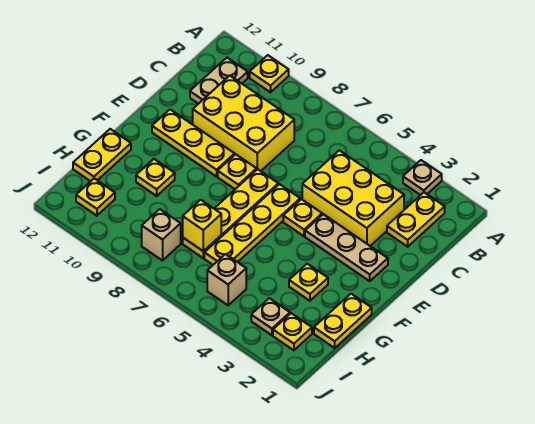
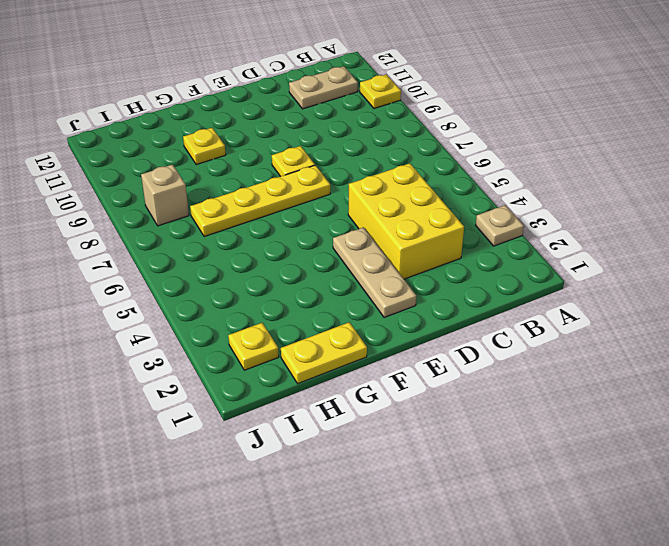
none -> yellow 1x2 plate [387,192,445,247]
none -> yellow 2x3 brick [193,76,294,171]
none -> yellow 1x1 plate [283,199,322,236]

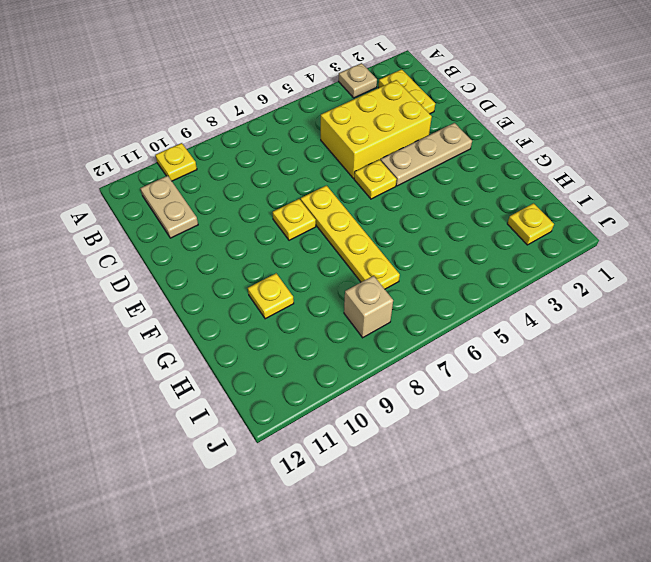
none -> yellow 2x3 brick [193,76,294,171]
none -> yellow 1x4 plate [204,184,300,265]
none -> yellow 1x3 plate [152,110,235,176]

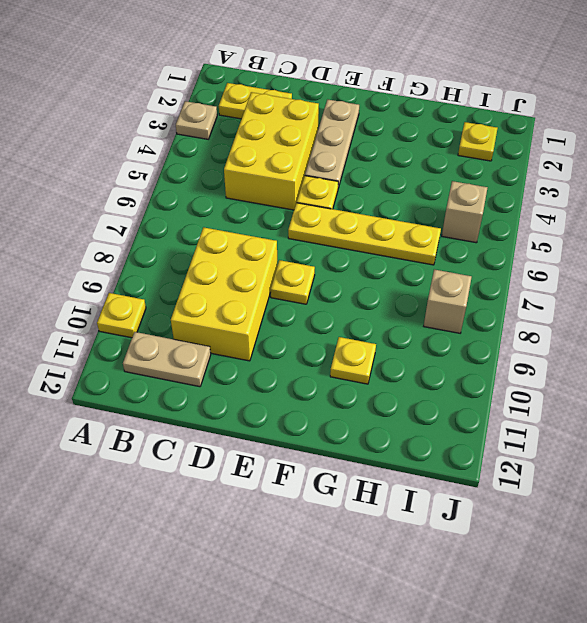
none -> yellow 1x4 plate [183,169,278,258]
none -> yellow 1x3 plate [152,110,235,176]
none -> yellow 1x2 plate [314,294,372,348]

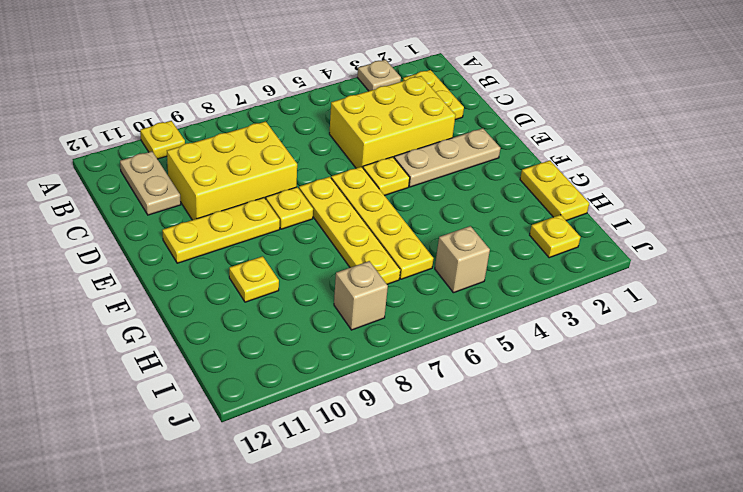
none -> yellow 1x1 plate [289,264,328,301]
none -> yellow 1x2 plate [73,129,131,181]
none -> tan 1x1 plate [251,298,290,335]

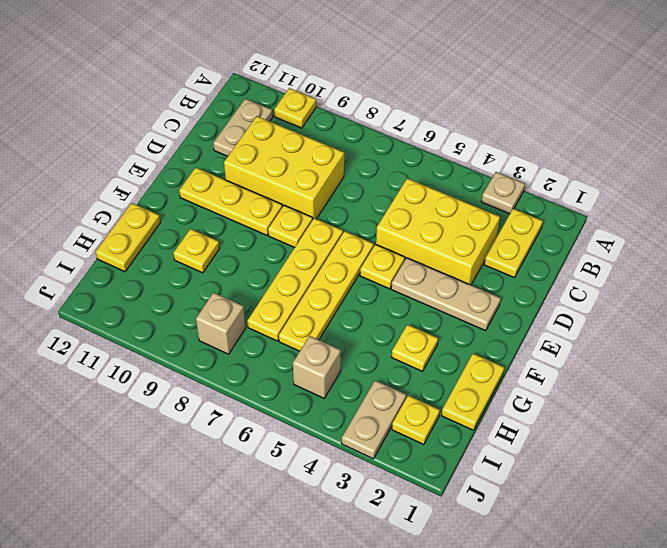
tan 1x2 plate [342,381,406,459] -> tan 1x1 plate [251,298,290,335]
none -> yellow 1x1 plate [76,179,115,216]
none -> yellow 1x1 brick [183,200,221,251]

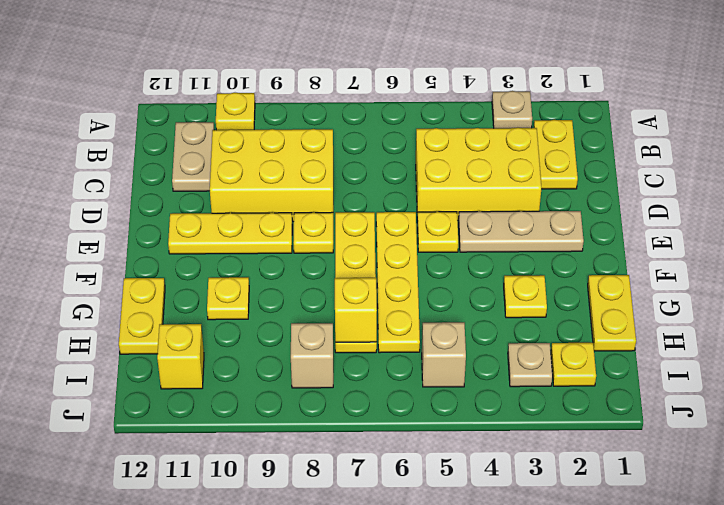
yellow 1x1 brick [157,324,204,389] -> yellow 1x1 plate [76,179,115,216]

